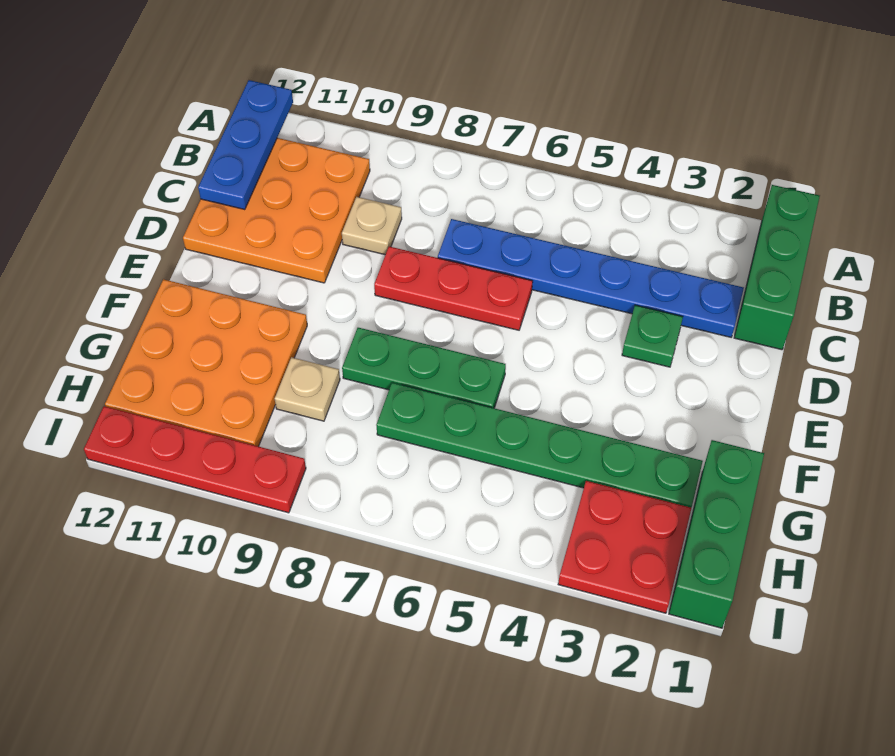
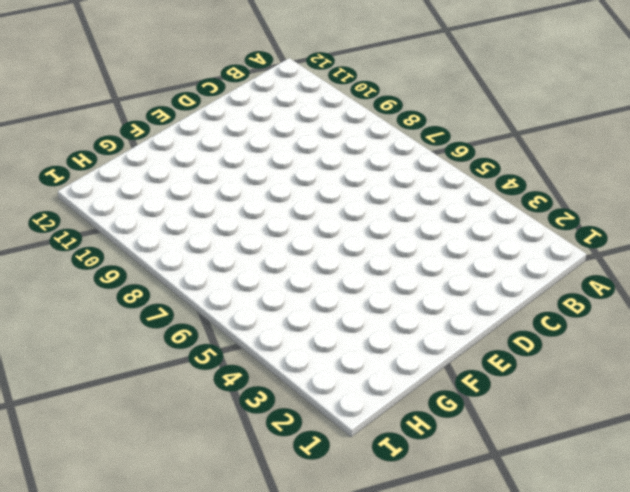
none -> green 1x3 brick [734,185,820,350]
none -> orange 3x3 plate [183,138,370,283]
none -> blue 1x6 plate [438,219,744,337]

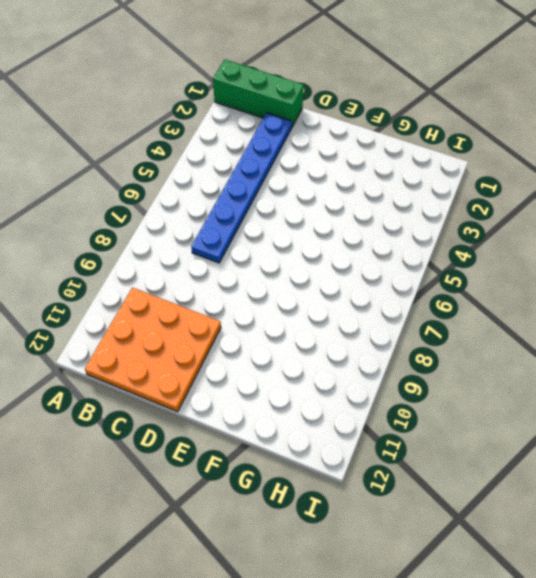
none -> tan 1x1 plate [342,197,402,255]
none -> green 1x1 plate [622,305,683,367]
none -> red 1x3 plate [374,246,533,330]

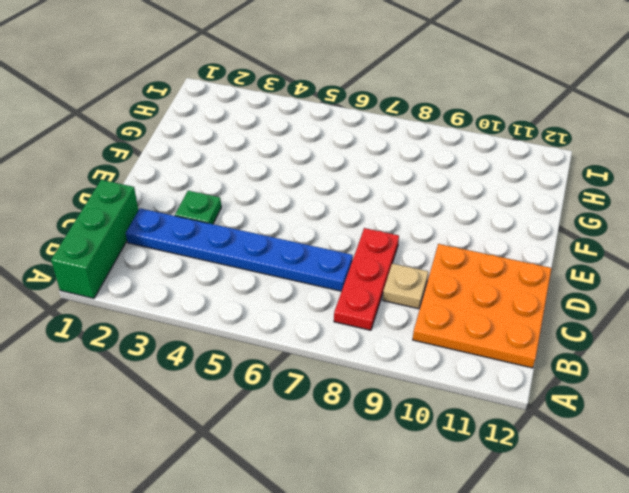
red 1x3 plate [334,228,399,330] -> red 1x3 plate turned to [374,246,533,330]
none -> green 1x3 plate [342,328,506,408]
none -> orange 3x3 plate [105,279,307,446]
none -> green 1x3 brick [669,440,764,628]

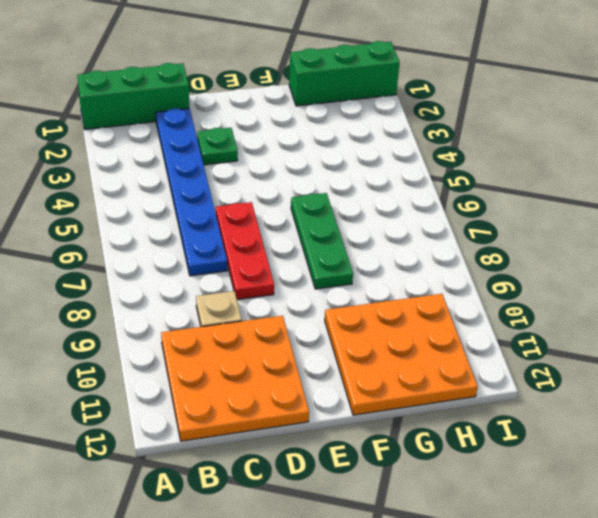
none -> green 1x6 plate [376,383,703,508]
none -> tan 1x1 plate [275,357,340,421]
none -> red 2x2 plate [558,481,691,613]

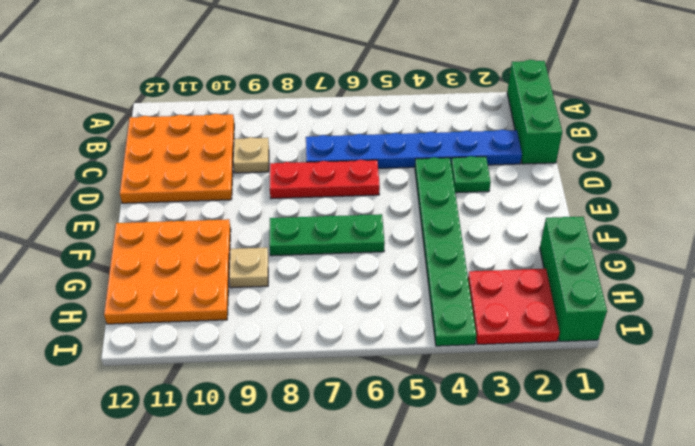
green 1x6 plate [415,157,476,346] -> green 1x6 plate turned to [376,383,703,508]
none -> red 1x4 plate [84,406,306,513]
none -> blue 1x3 plate [198,80,293,210]

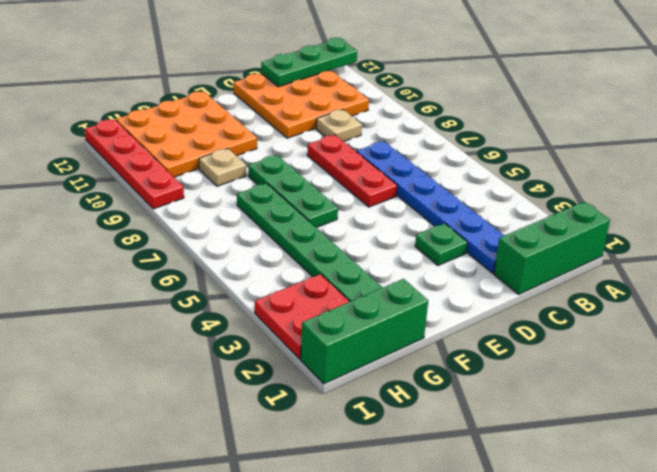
green 1x3 plate [261,38,357,87] -> blue 1x3 plate [198,80,293,210]

